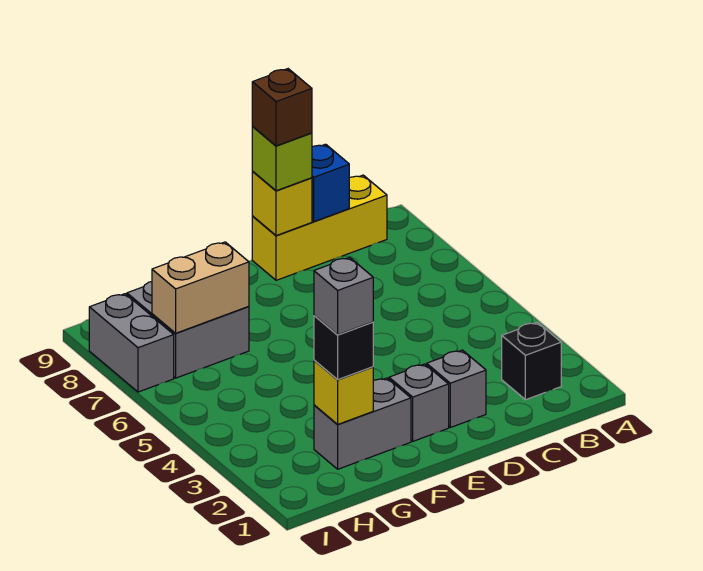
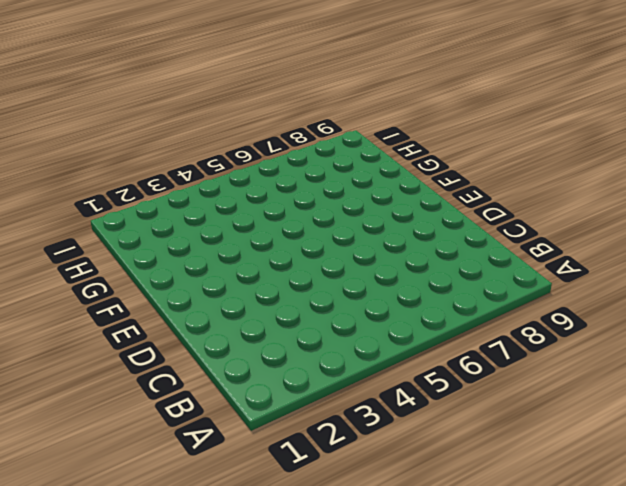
none -> black 1x1 brick [502,322,561,400]
none -> yellow 1x3 brick [252,175,387,280]
none -> grey 1x1 brick [427,350,486,427]

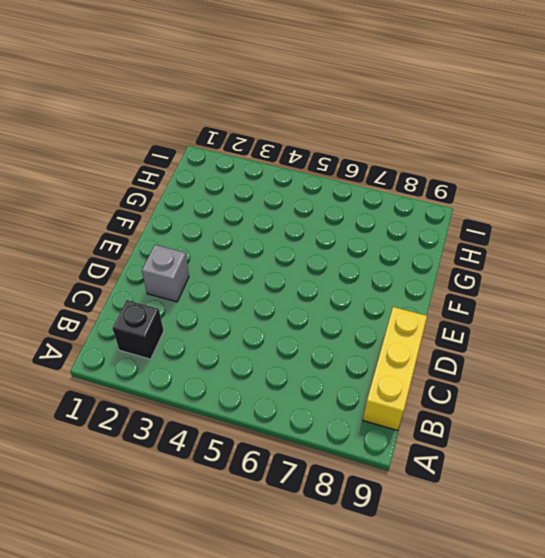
none -> grey 1x1 brick [389,364,449,441]
none -> grey 1x2 brick [314,378,411,469]
none -> grey 2x2 brick [127,282,249,378]

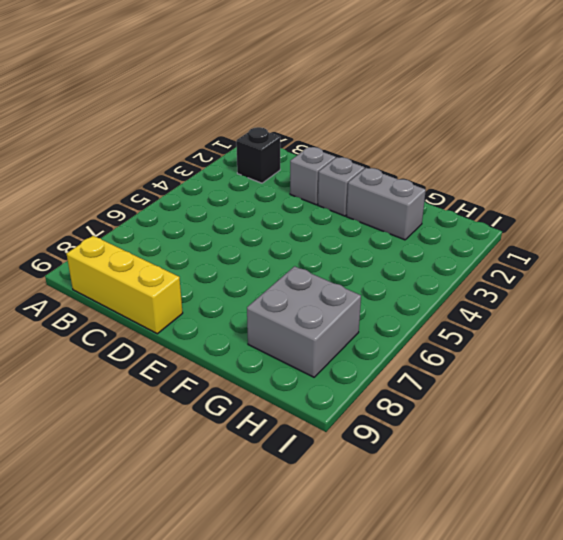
none -> grey 1x2 brick [89,294,174,392]
none -> blue 1x1 brick [312,144,349,221]
none -> yellow 1x1 brick [252,172,312,236]

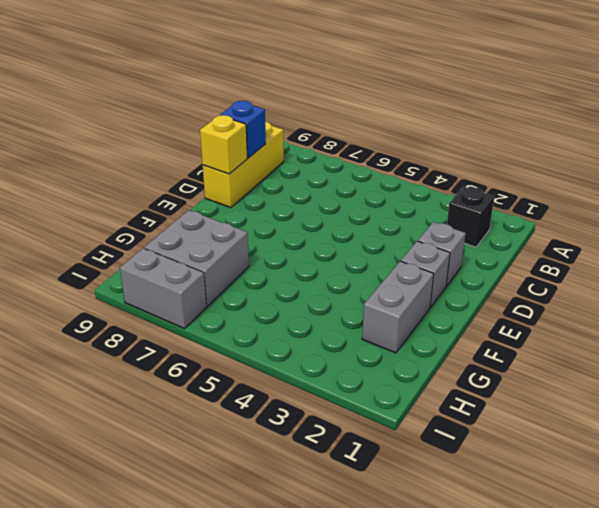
none -> yellow 1x1 brick [314,360,373,425]
none -> tan 1x2 brick [152,242,249,333]
none -> lime 1x1 brick [252,127,312,191]

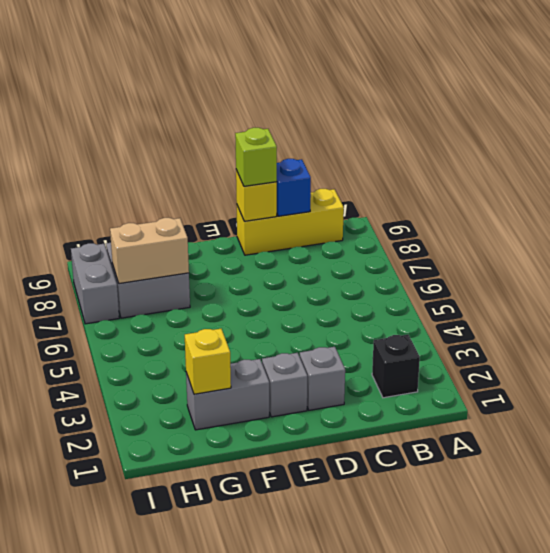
none -> black 1x1 brick [314,315,373,379]
none -> brown 1x1 brick [252,69,312,146]
none -> grey 1x1 brick [314,257,373,335]

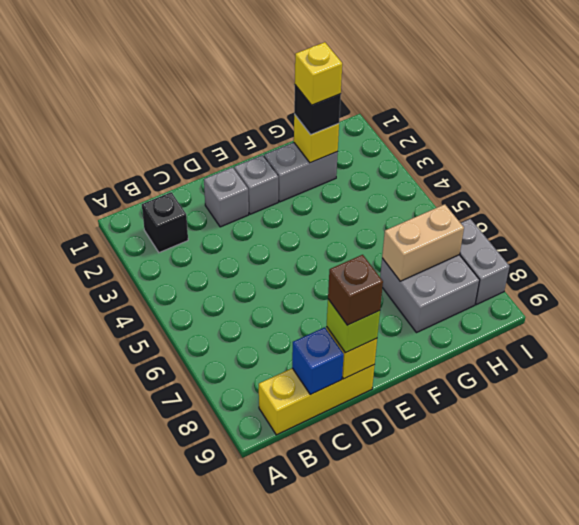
yellow 1x1 brick [295,42,342,105] -> grey 1x1 brick [314,257,373,335]

